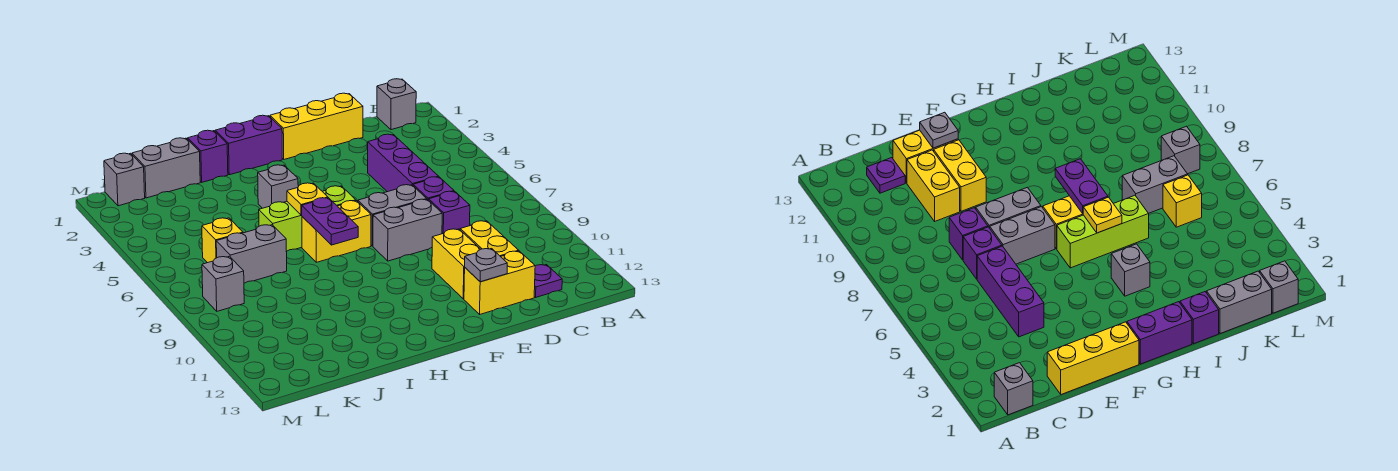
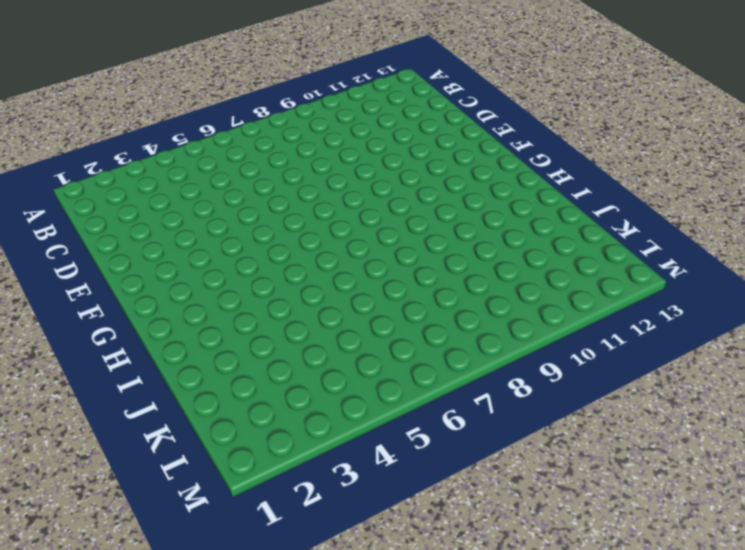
none -> grey 1x1 brick [377,79,416,130]
none -> purple 1x1 plate [534,265,562,297]
none -> yellow 1x3 brick [270,93,363,159]

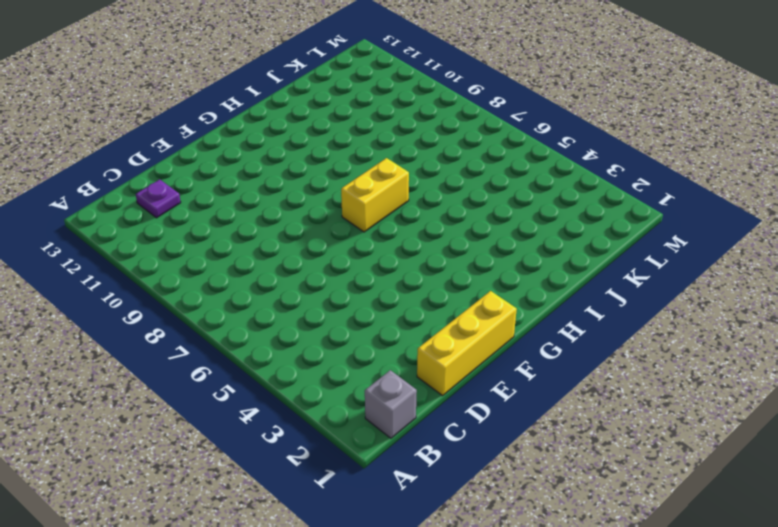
none -> purple 1x3 brick [368,134,439,192]
none -> purple 1x1 brick [413,177,454,200]
none -> purple 1x1 brick [429,191,470,234]

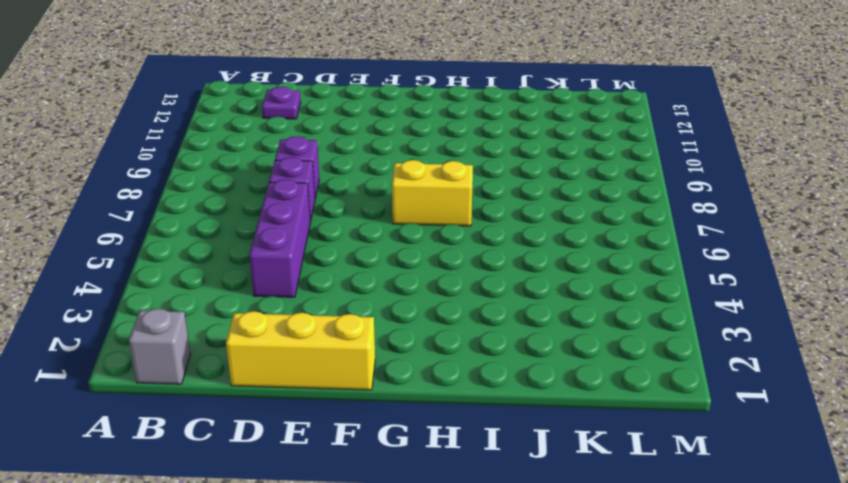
none -> yellow 1x2 brick [460,221,519,257]
none -> yellow 1x2 brick [464,251,535,314]
none -> grey 1x2 brick [358,185,427,246]

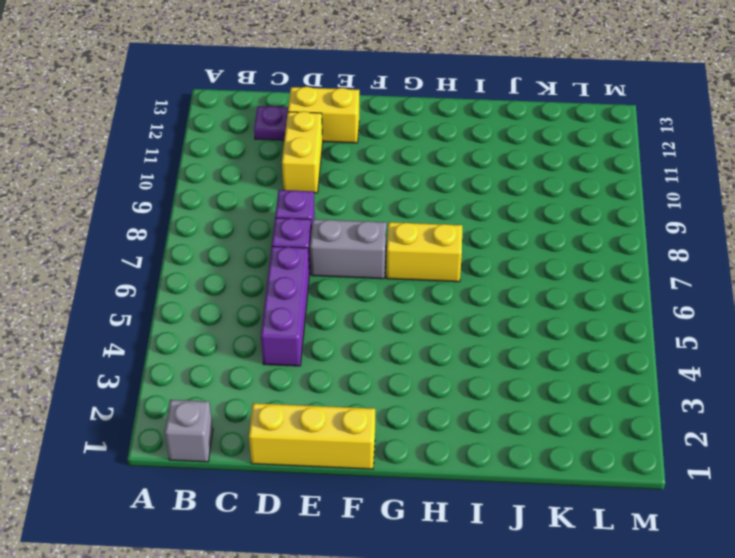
none -> grey 1x2 brick [373,199,442,261]
none -> yellow 1x2 brick [432,229,481,299]
none -> purple 1x2 brick [215,115,282,175]

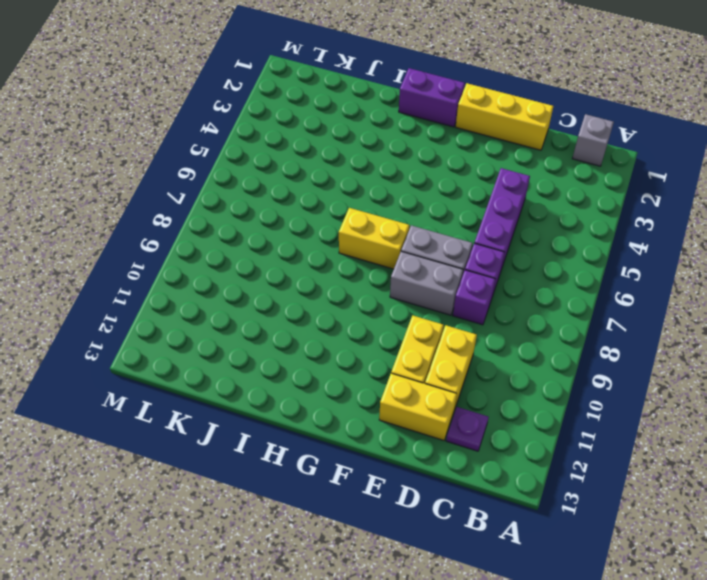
none -> lime 1x3 brick [259,186,356,251]
none -> grey 1x1 brick [258,165,298,208]
none -> purple 1x1 brick [188,130,228,182]

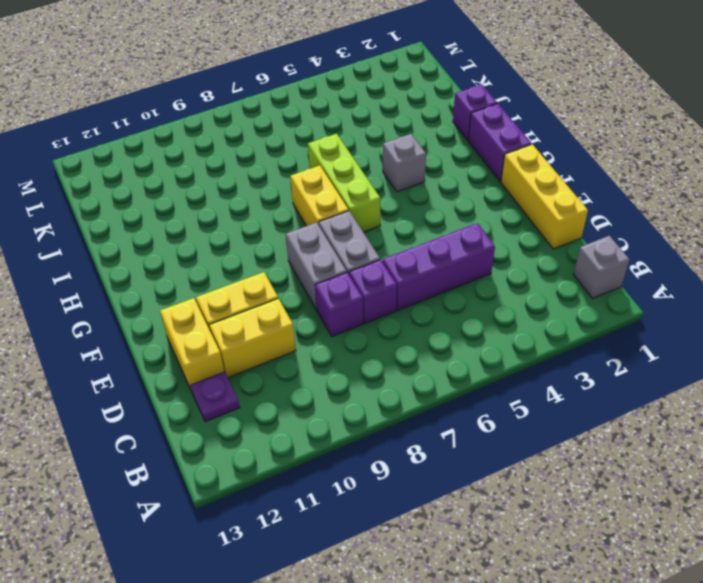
none -> grey 1x2 brick [132,138,200,198]
none -> grey 1x2 brick [216,225,287,283]
none -> yellow 1x1 brick [202,218,243,263]

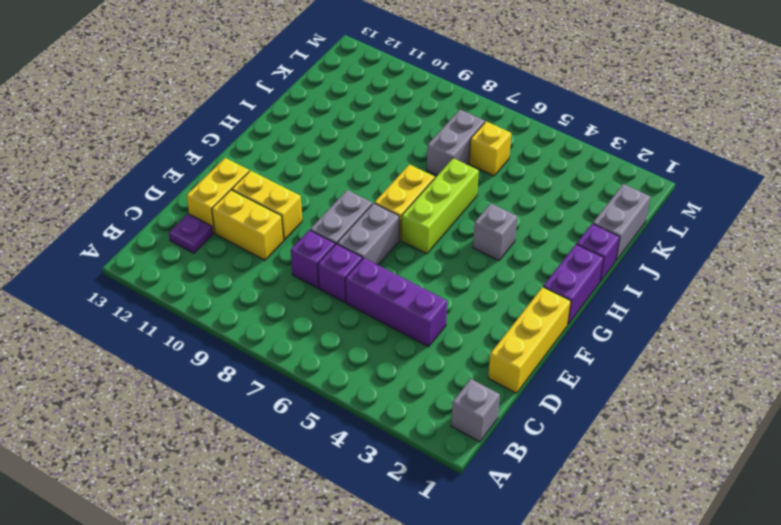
none -> grey 1x1 brick [104,153,145,206]
none -> grey 1x1 brick [202,256,244,311]
none -> grey 1x1 plate [465,249,507,282]

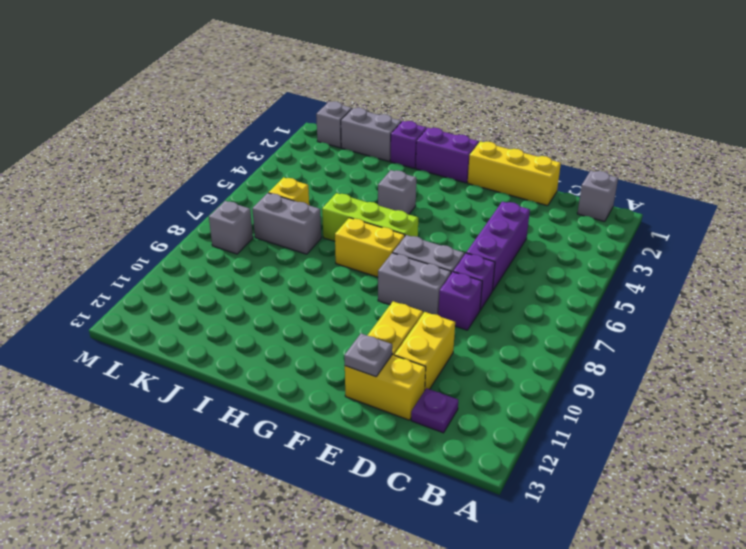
none -> yellow 1x1 plate [287,183,328,215]
none -> purple 1x2 plate [302,198,358,245]

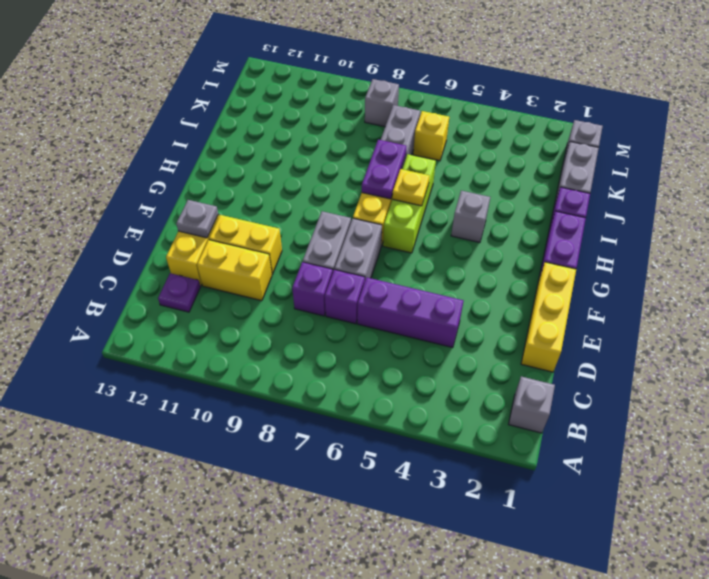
purple 1x2 plate [362,140,406,199] -> purple 1x2 plate turned to [302,198,358,245]

